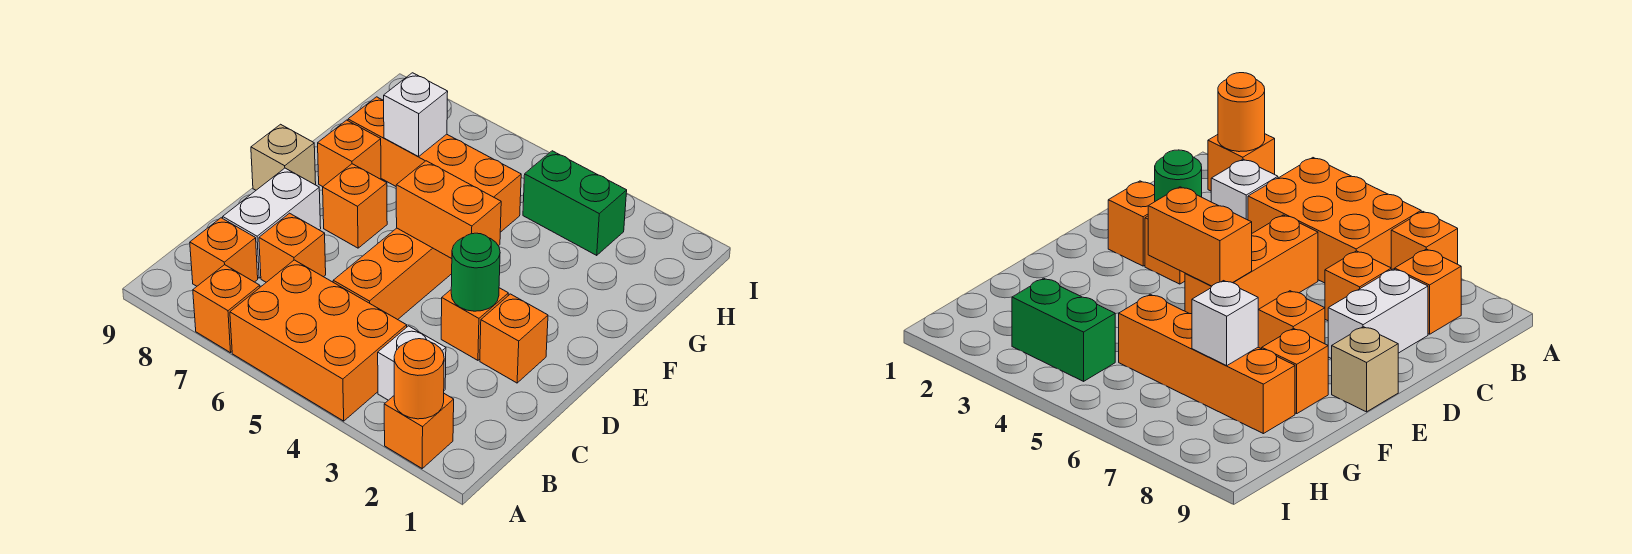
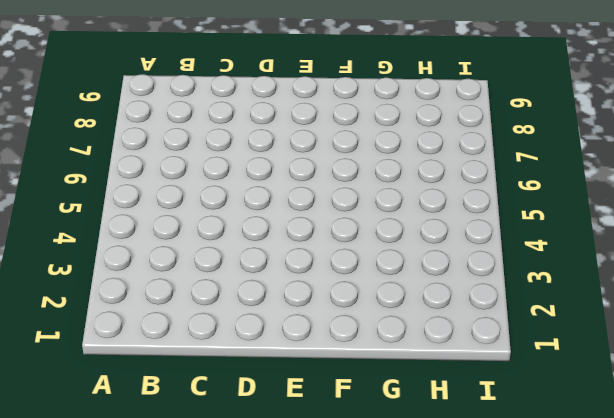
none -> orange 1x1 brick [384,394,454,468]
none -> orange 2x3 brick [230,260,407,421]
none -> orange 1x1 brick [193,265,260,353]

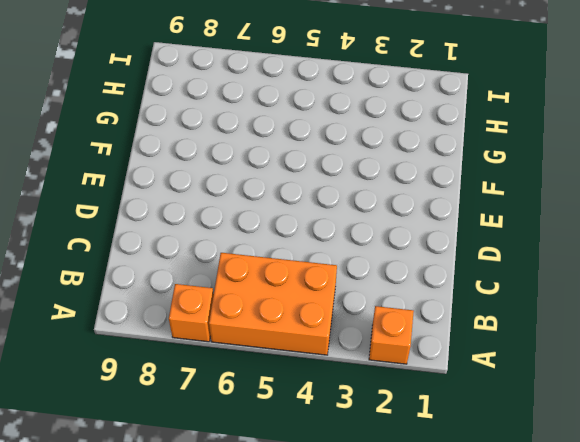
none -> white 1x1 brick [378,326,446,400]
none -> orange 1x1 brick [190,218,258,286]
none -> orange 1x3 brick [333,228,452,320]

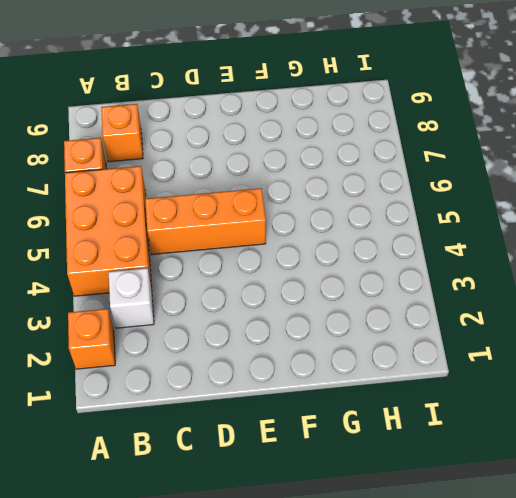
none -> orange 1x1 brick [259,213,326,282]
none -> white 1x2 brick [223,168,321,278]
none -> orange 1x1 brick [480,294,548,383]

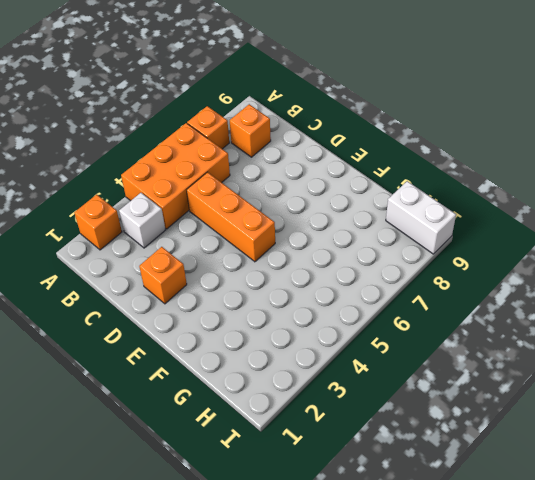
white 1x2 brick [386,181,456,254] -> white 1x2 brick moved to [223,168,321,278]
none -> orange 1x1 brick [259,213,326,282]
none -> orange 1x1 brick [441,288,508,360]
none -> orange 1x1 brick [323,164,387,248]

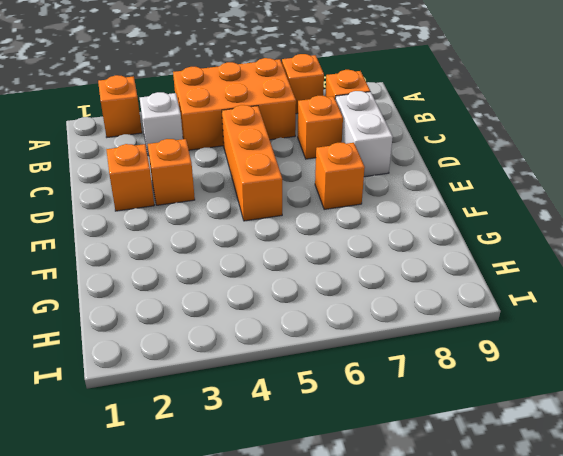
none -> tan 1x1 brick [251,124,316,190]
none -> orange 1x1 brick [318,120,381,187]
none -> orange 1x4 brick [348,97,521,232]

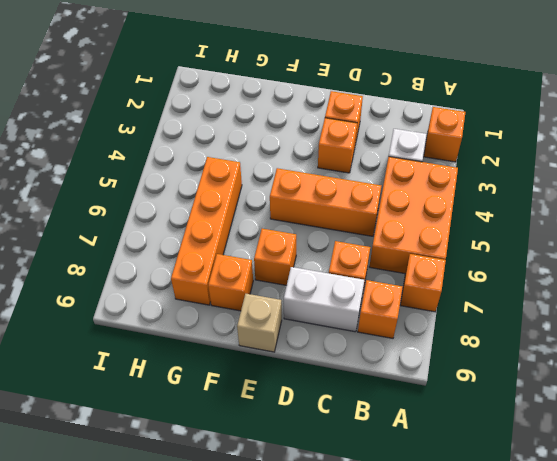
none -> green 1x2 brick [523,151,627,255]
none -> orange 1x1 round brick [394,339,444,419]
none -> green 1x1 round brick [451,233,500,311]

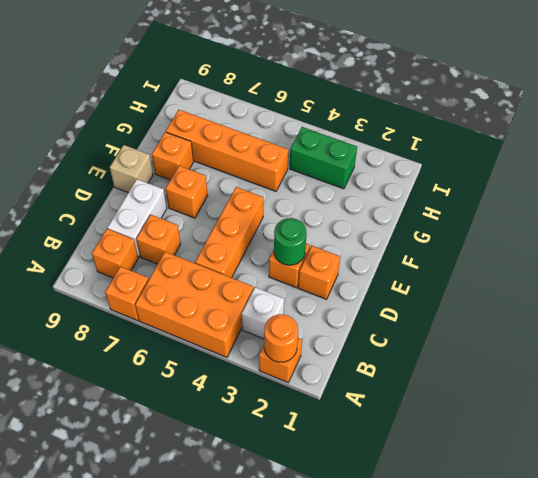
none -> orange 1x2 brick [396,161,501,259]
none -> white 1x1 brick [384,73,448,157]

